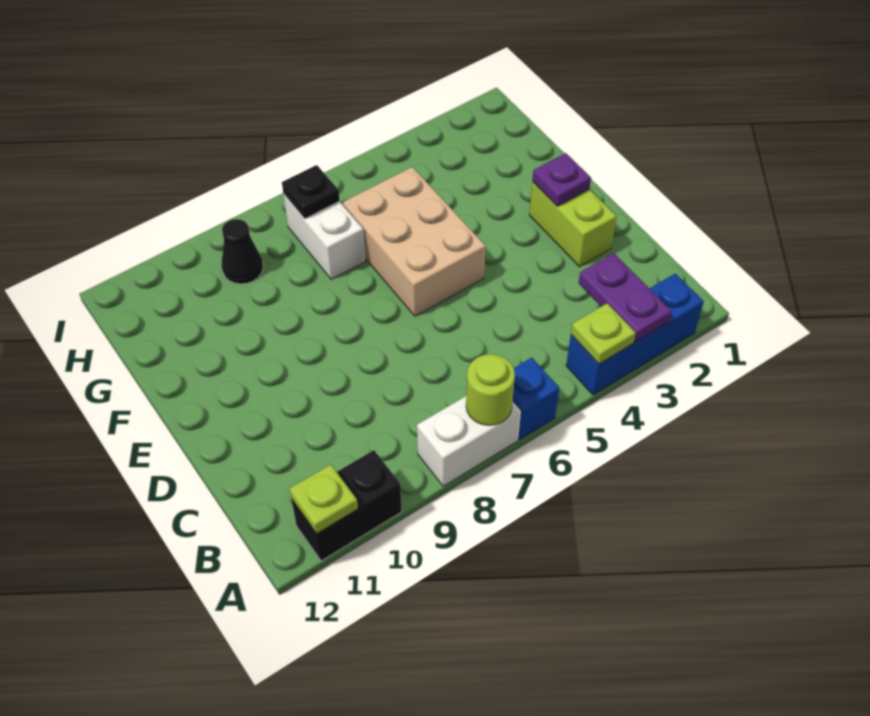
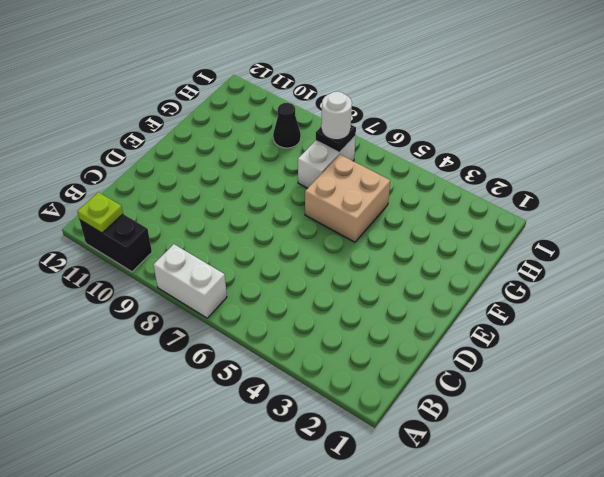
tan 2x2 brick [305,155,390,242] -> tan 2x3 brick [343,167,486,316]
white 1x1 round brick [321,92,352,140] -> none
none -> blue 1x3 brick [566,274,704,395]
none -> blue 1x1 brick [513,358,559,439]
none -> lime 1x2 brick [529,182,617,267]

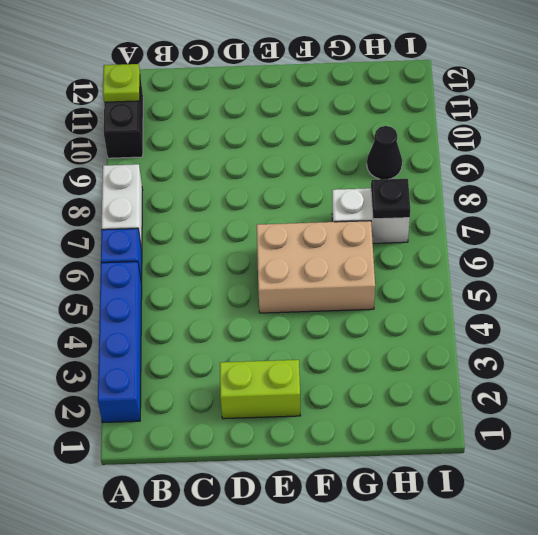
blue 1x4 brick [98,262,142,422] -> blue 1x3 brick [566,274,704,395]
none -> purple 1x2 plate [579,253,672,342]
none -> lime 1x1 plate [571,303,636,364]
none -> lime 1x1 round brick [466,354,515,425]

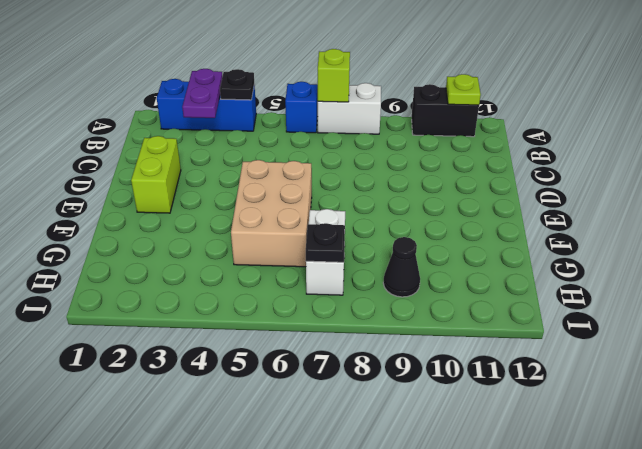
black 1x1 plate [220,69,254,100] -> lime 1x1 plate [571,303,636,364]
lime 1x1 brick [318,49,350,102] -> lime 1x1 round brick [466,354,515,425]
none -> purple 1x1 plate [532,153,591,206]

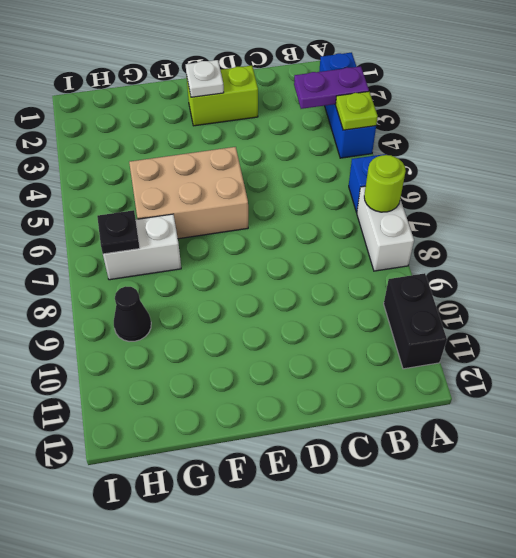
white 1x1 plate [186,60,224,97] -> purple 1x1 plate [532,153,591,206]
none -> lime 1x1 plate [290,465,358,534]

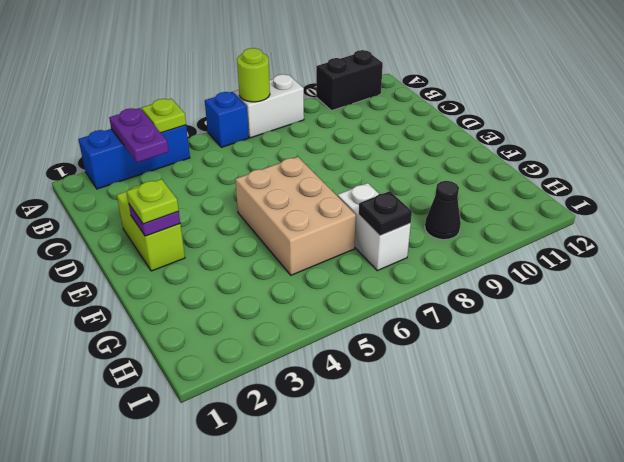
lime 1x1 plate [126,179,179,224] -> lime 1x1 plate moved to [290,465,358,534]

